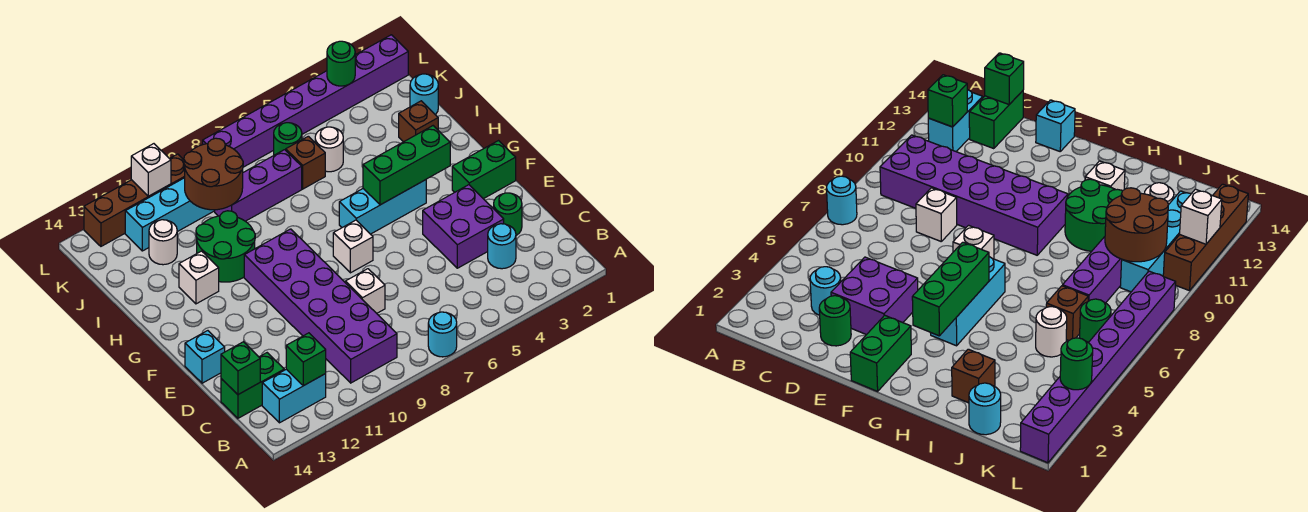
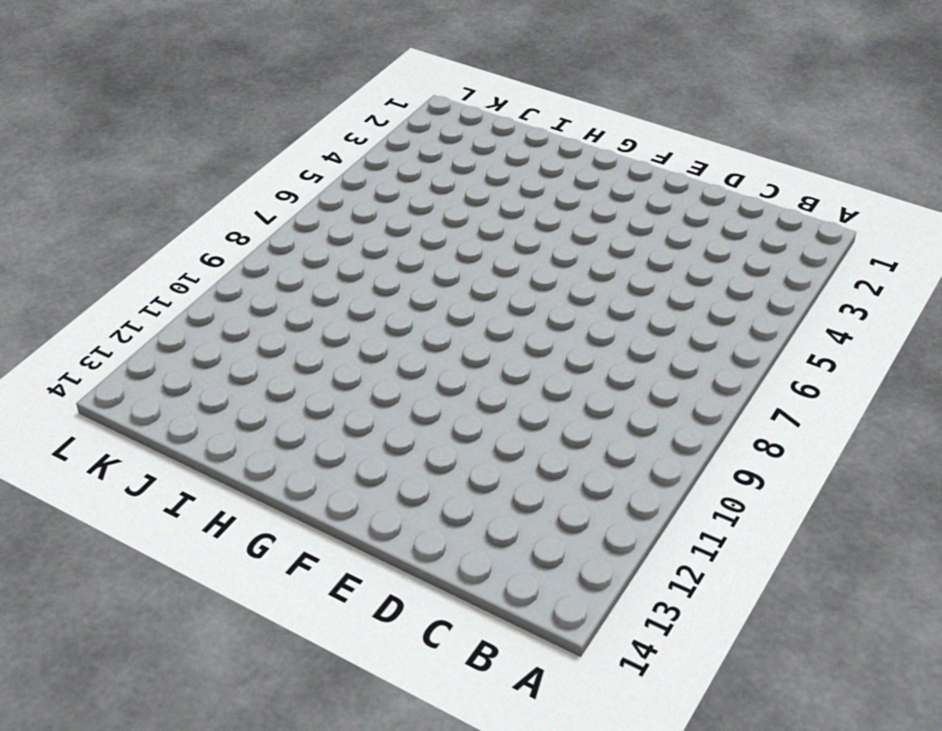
none -> cyan 1x1 round brick [428,312,457,357]
none -> purple 2x6 brick [244,229,397,383]
none -> cyan 1x2 brick [262,369,326,423]
none -> cyan 1x1 round brick [488,224,516,269]

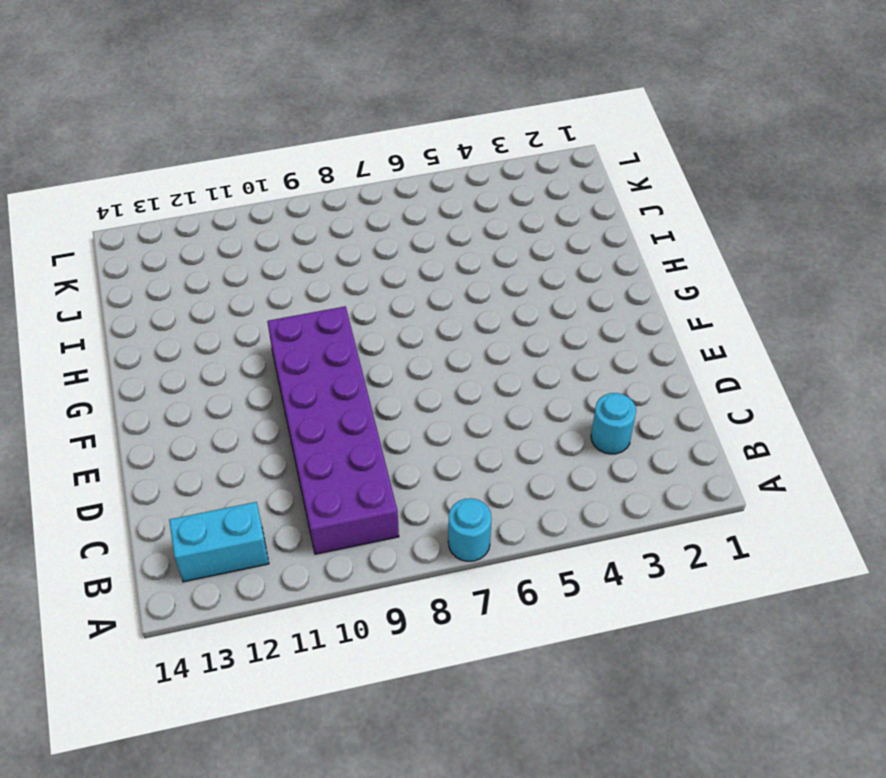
none -> green 1x2 brick [221,353,284,418]
none -> green 1x1 round brick [494,193,522,235]
none -> purple 2x2 brick [423,185,504,268]
none -> white 1x1 brick [345,269,385,313]

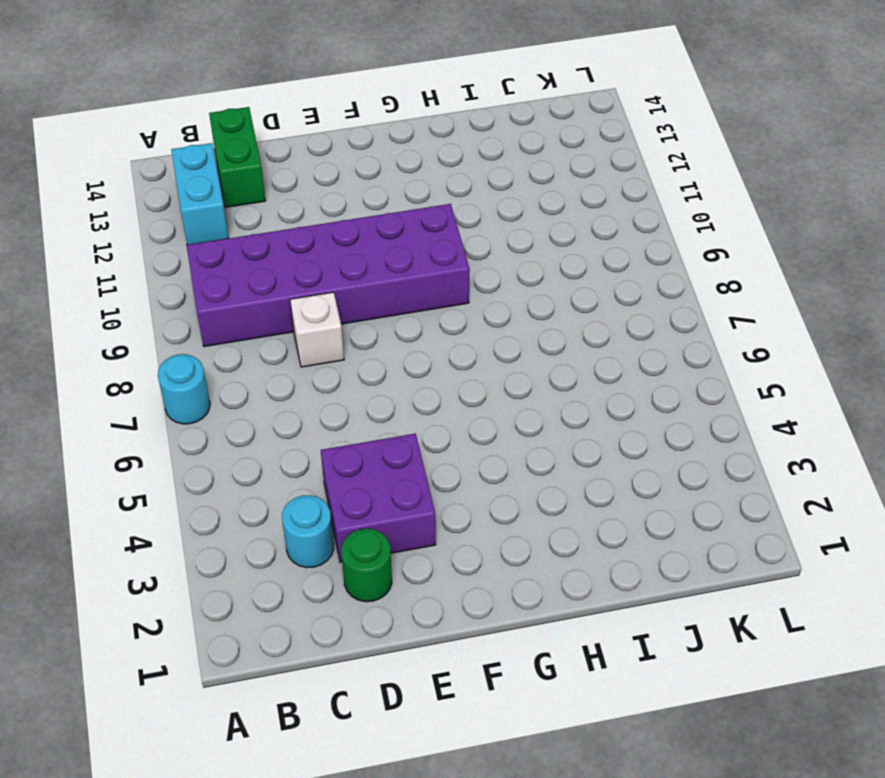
none -> cyan 1x1 brick [185,331,225,383]
none -> green 1x2 brick [452,141,516,199]
none -> white 1x1 brick [333,220,373,273]
none -> cyan 1x3 brick [339,180,426,234]

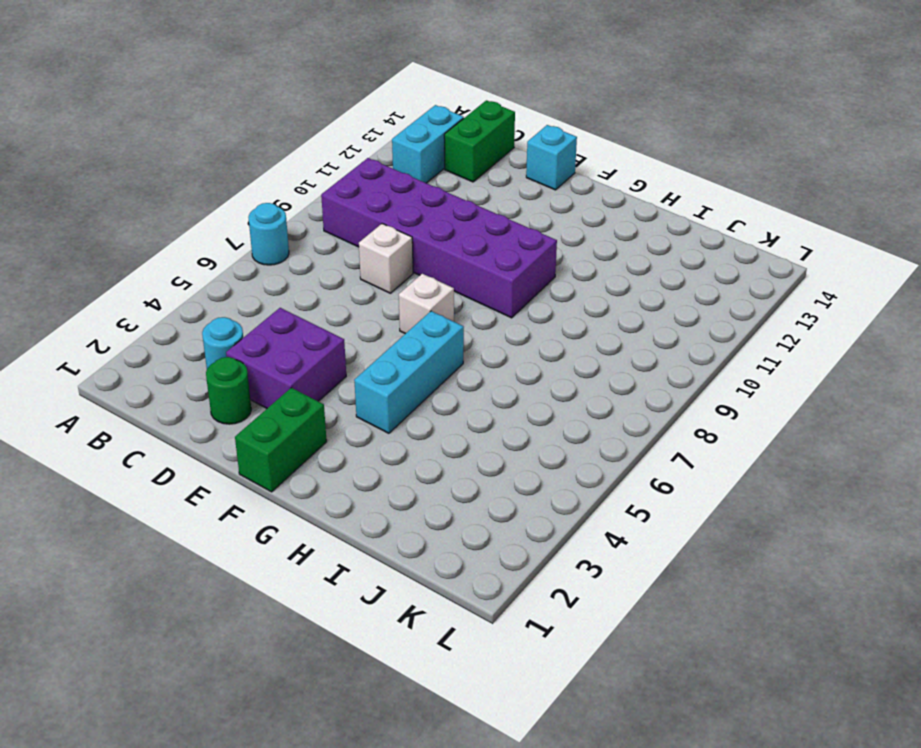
none -> green 2x2 round brick [196,211,255,282]
none -> white 1x1 brick [179,251,219,304]
none -> brown 1x1 brick [399,101,438,142]
none -> cyan 1x1 round brick [410,74,438,115]

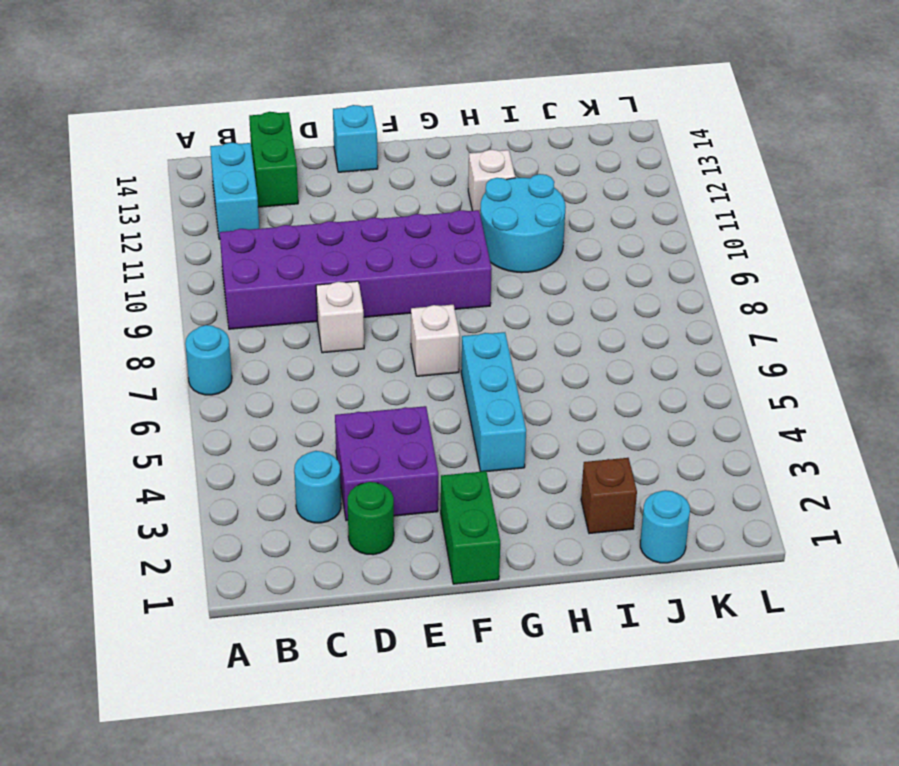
cyan 2x2 round brick [480,174,566,273] -> green 2x2 round brick [196,211,255,282]
none -> white 1x1 round brick [315,127,343,172]
none -> brown 1x1 brick [286,136,325,189]
none -> purple 1x3 brick [215,150,302,221]
none -> white 1x1 round brick [149,220,177,265]

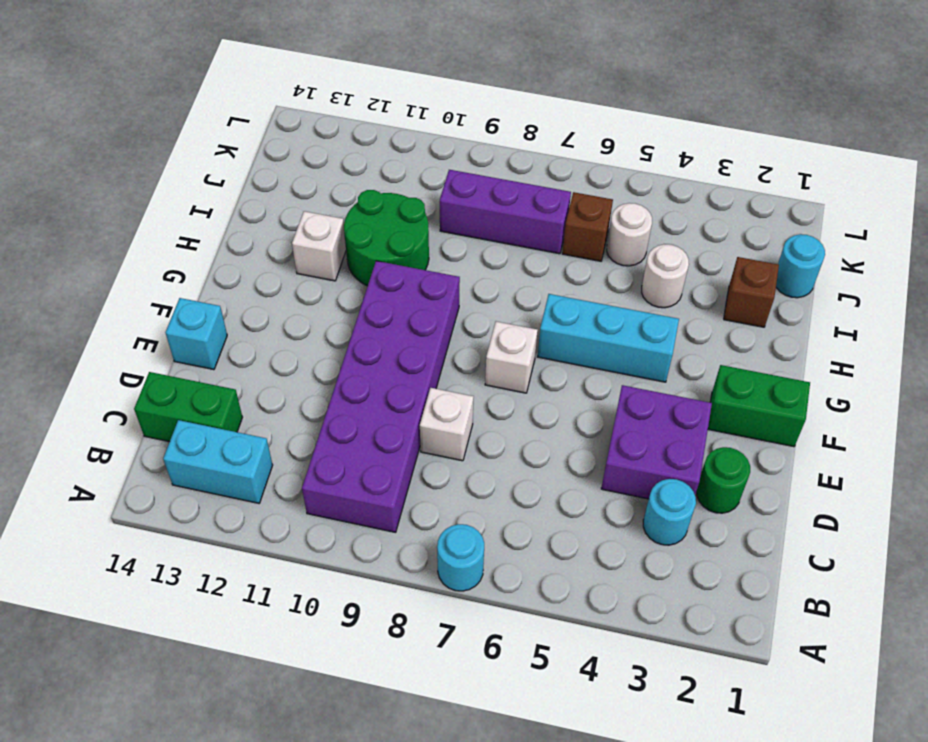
white 1x1 round brick [642,244,689,308] -> white 1x1 round brick moved to [149,220,177,265]
none -> green 1x1 round brick [274,123,302,155]
none -> cyan 1x4 brick [125,178,215,251]
none -> purple 1x8 brick [203,35,408,167]
none -> brown 1x4 brick [84,154,185,246]

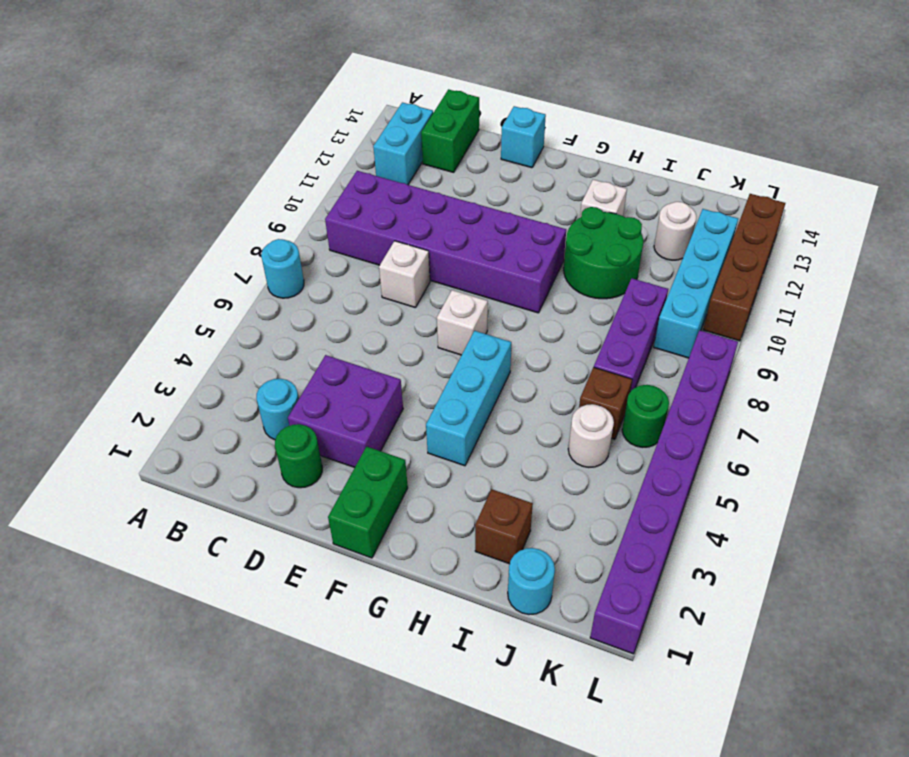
none -> green 1x1 brick [286,333,326,386]
none -> green 1x1 brick [221,342,260,395]
none -> green 1x3 brick [363,126,450,205]
none -> brown 2x2 round brick [184,138,243,210]

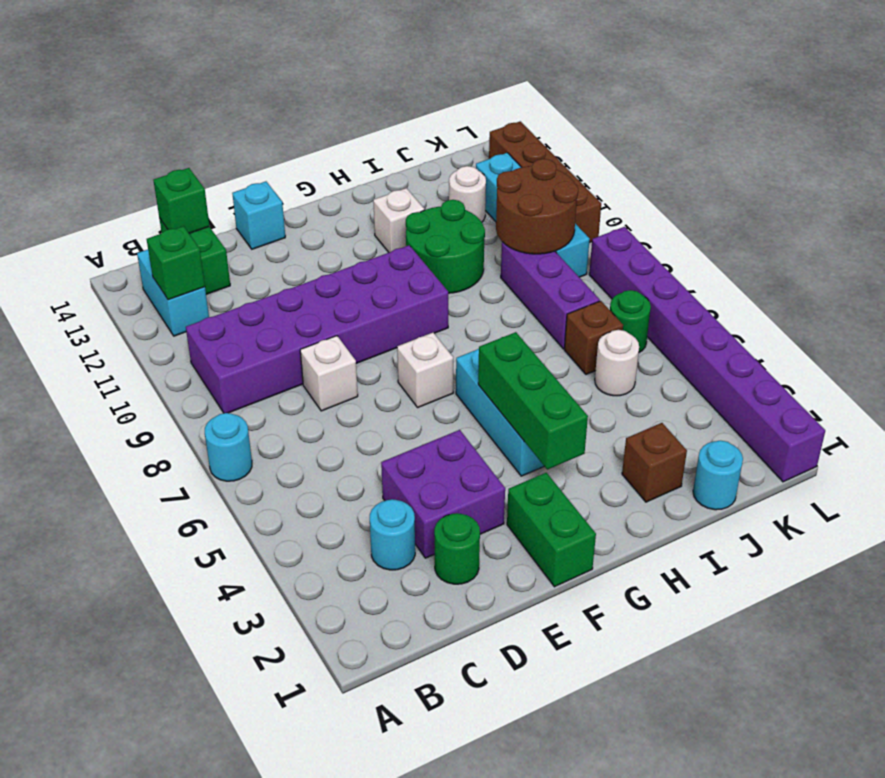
none -> green 1x1 round brick [327,41,355,86]
none -> white 1x1 brick [131,144,171,196]

